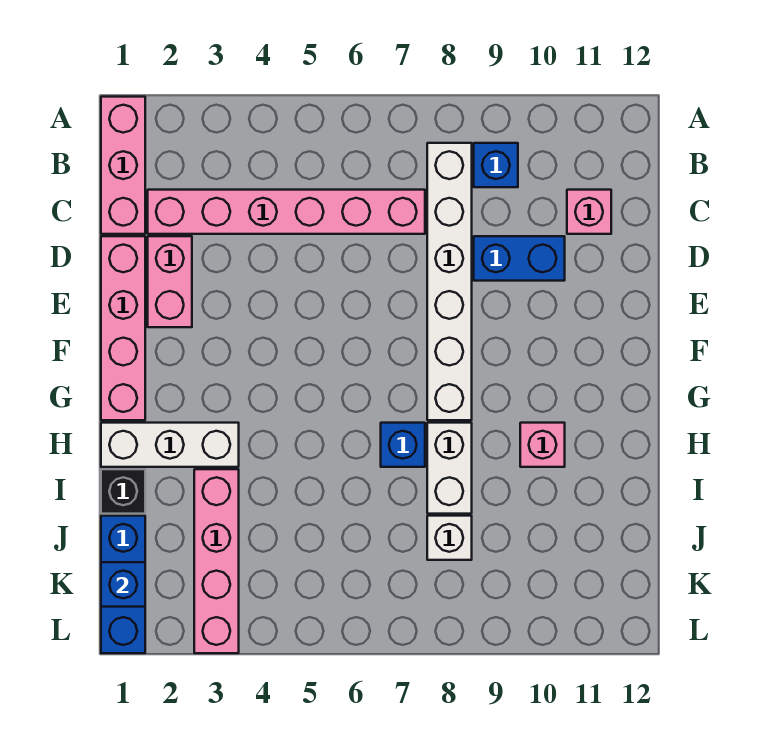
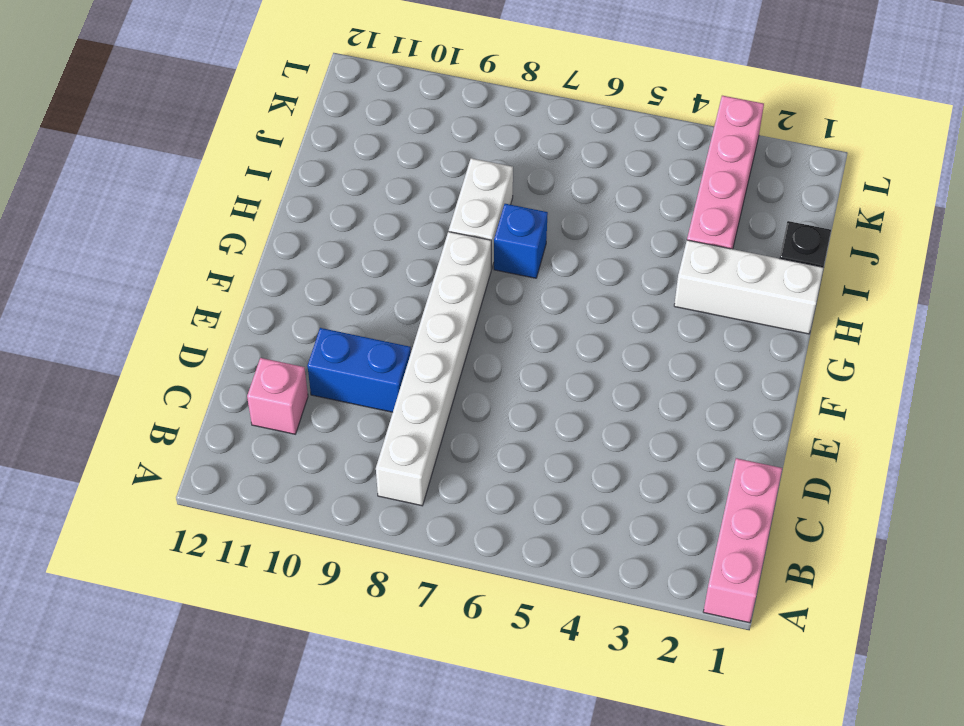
none -> blue 1x1 brick [474,143,518,187]
none -> pink 1x6 brick [148,190,425,234]
none -> pink 1x4 brick [101,236,145,420]

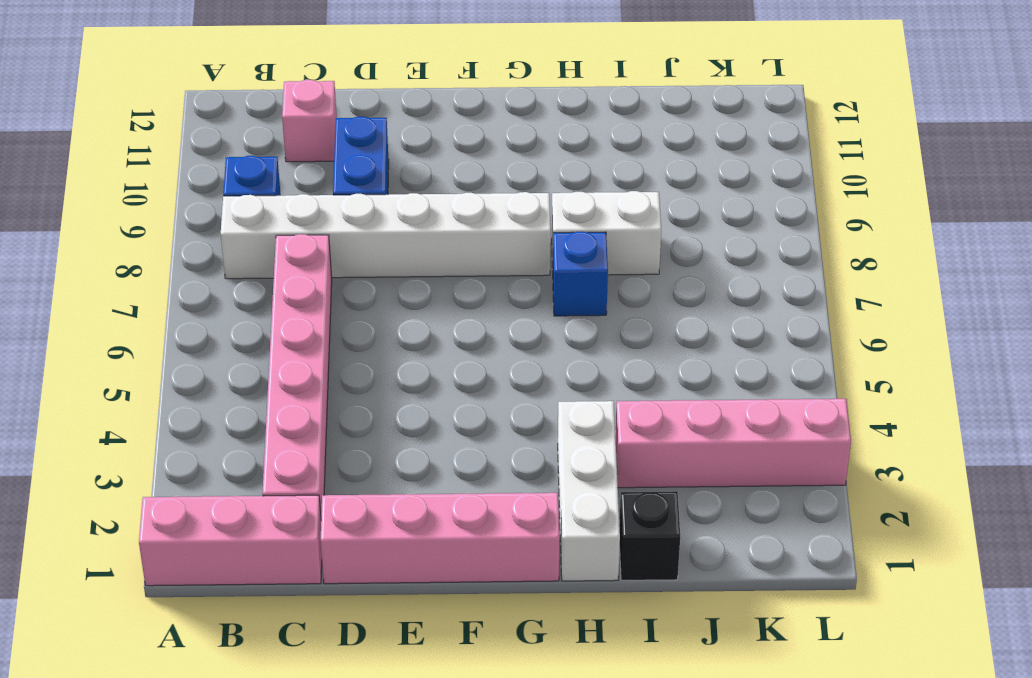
none -> pink 1x2 brick [148,236,192,327]
none -> pink 1x1 brick [520,423,565,467]
none -> blue 1x3 brick [101,516,145,653]

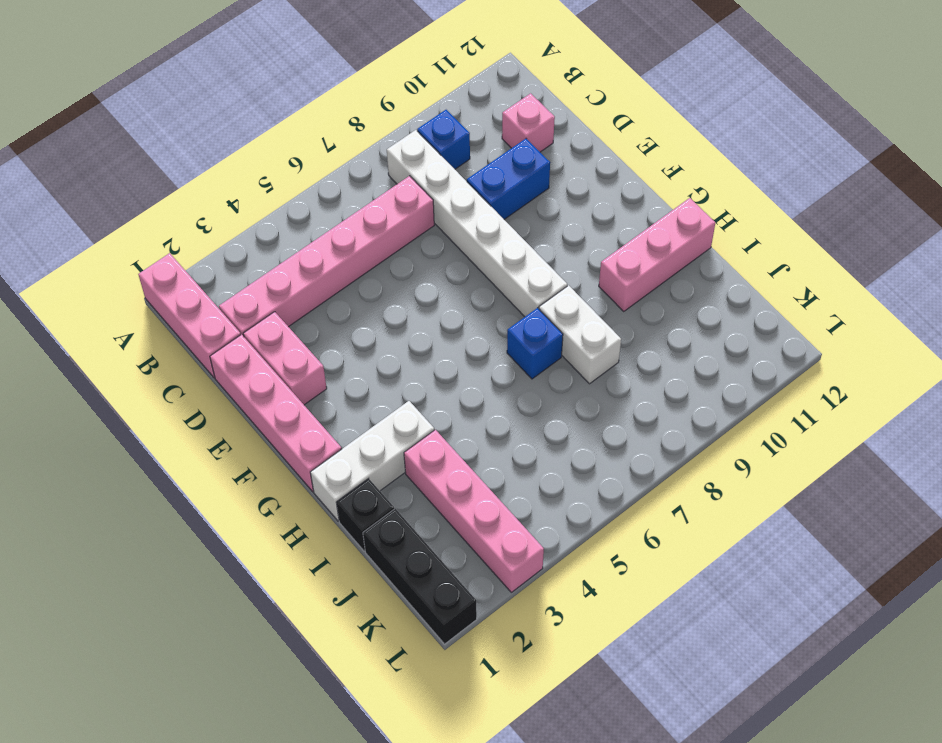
pink 1x3 brick [599,198,715,311] -> pink 1x1 brick [520,423,565,467]
black 1x3 brick [363,509,477,644] -> blue 1x3 brick [101,516,145,653]
none -> white 1x1 brick [427,516,472,560]
none -> blue 1x1 brick [101,562,145,607]

